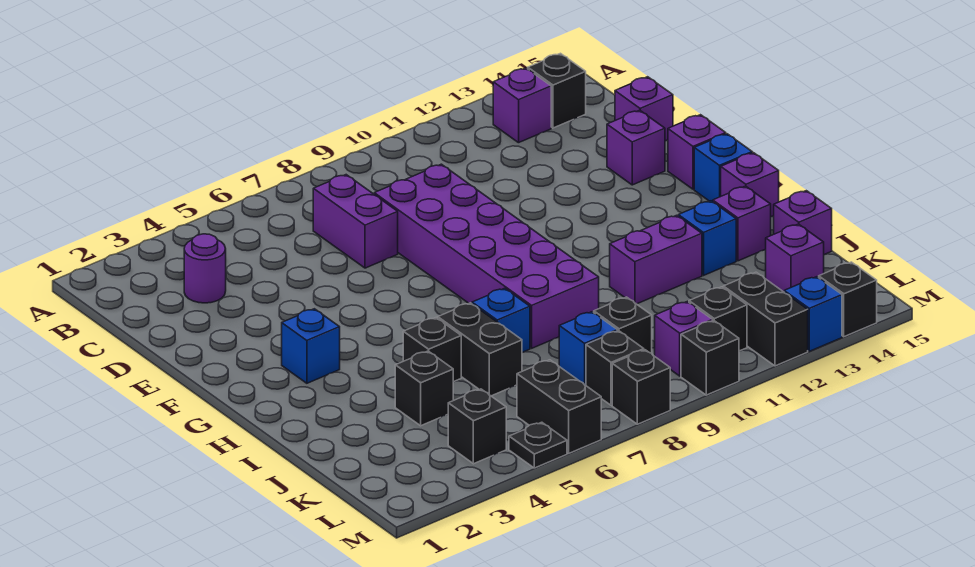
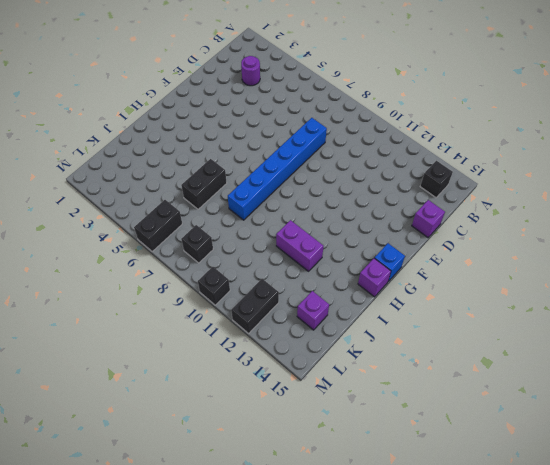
blue 1x6 brick [228,118,327,220] -> purple 2x6 brick [374,164,599,348]
none -> purple 1x1 brick [493,68,551,143]
none -> purple 1x2 brick [313,175,398,268]
none -> purple 1x1 brick [607,110,665,185]
none -> purple 1x1 brick [668,115,726,189]

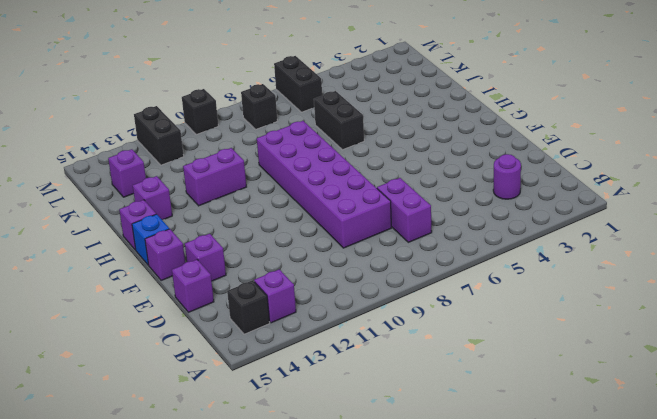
none -> blue 1x1 brick [282,309,340,383]
none -> black 1x1 brick [403,318,461,382]
none -> blue 1x1 brick [472,288,530,352]
none -> blue 1x1 brick [678,201,736,275]

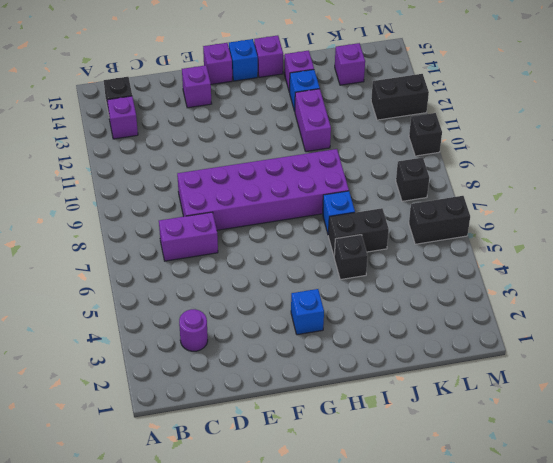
none -> purple 1x1 brick [615,77,673,141]
none -> black 1x1 brick [395,351,453,426]
none -> purple 1x1 brick [774,191,832,255]
none -> blue 1x1 brick [559,312,617,385]

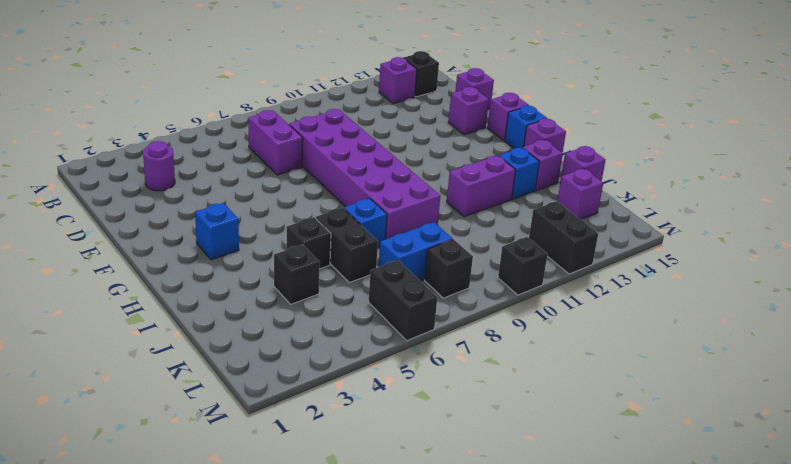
blue 1x2 brick [379,222,453,281] -> blue 1x1 brick [559,312,617,385]
none -> black 1x1 brick [594,297,652,353]
none -> black 1x1 brick [448,389,506,464]
none -> purple 1x1 brick [655,301,713,376]
none -> black 1x1 brick [689,287,747,351]

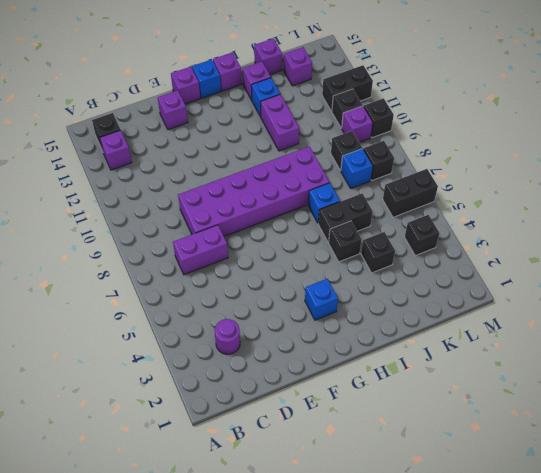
none -> purple 1x1 brick [615,77,673,141]
none -> black 1x1 plate [509,422,567,468]
none -> black 1x1 brick [612,350,670,424]
none -> blue 1x1 brick [784,277,842,351]

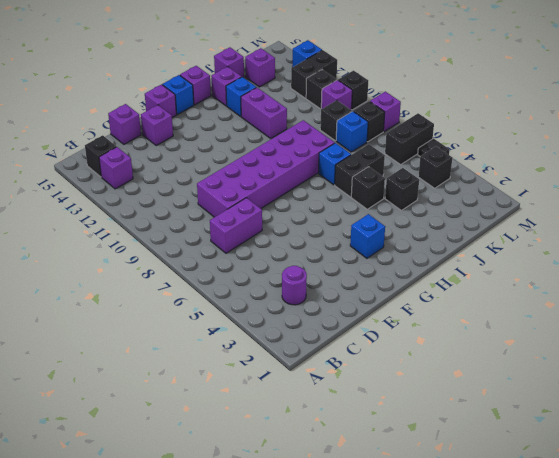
purple 1x1 brick [370,92,401,132] -> black 1x1 brick [612,350,670,424]
none -> black 1x1 brick [819,262,877,337]

